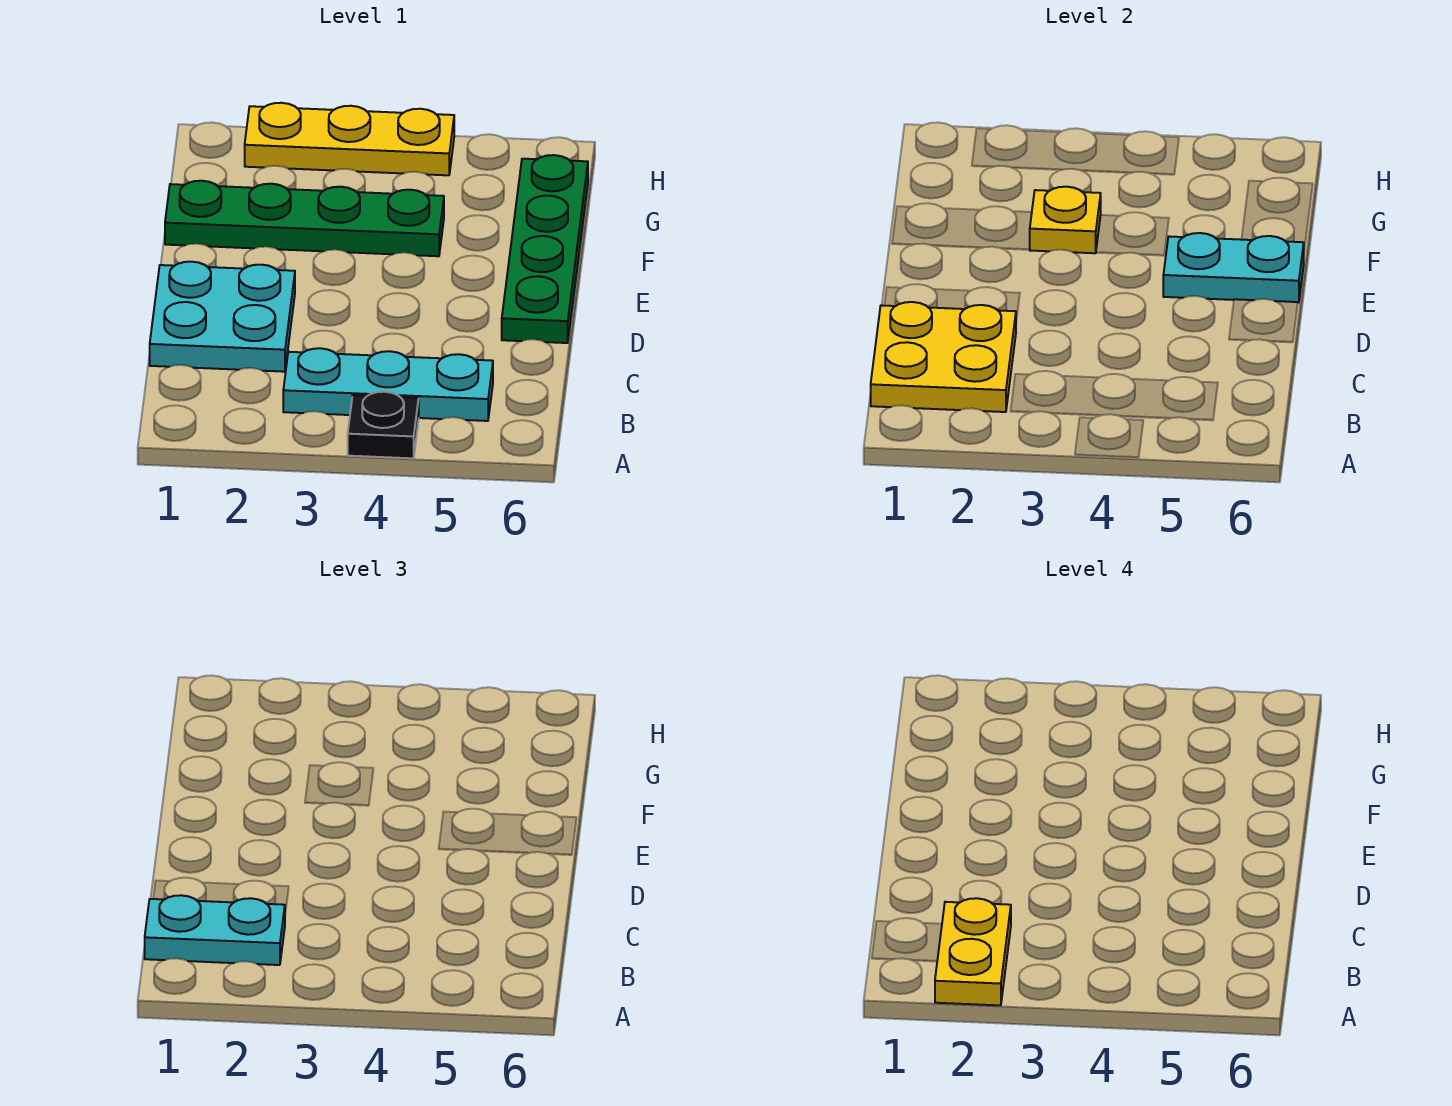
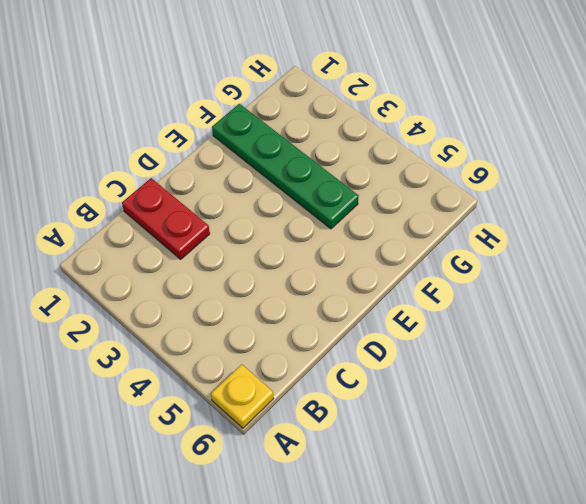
yellow 1x1 plate [211,364,273,428] -> yellow 1x1 plate moved to [1030,187,1101,253]
red 1x2 plate [122,178,210,259] -> cyan 2x2 plate [150,262,295,372]
none -> black 1x1 plate [348,392,419,458]
none -> cyan 1x3 plate [283,348,493,421]

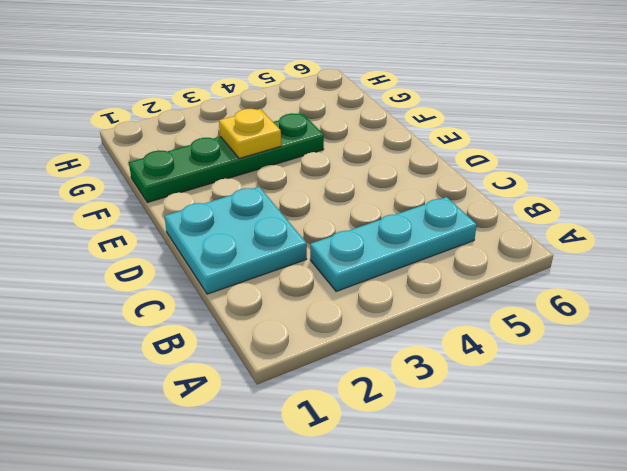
none -> black 1x1 plate [348,392,419,458]
none -> green 1x4 plate [502,155,588,343]

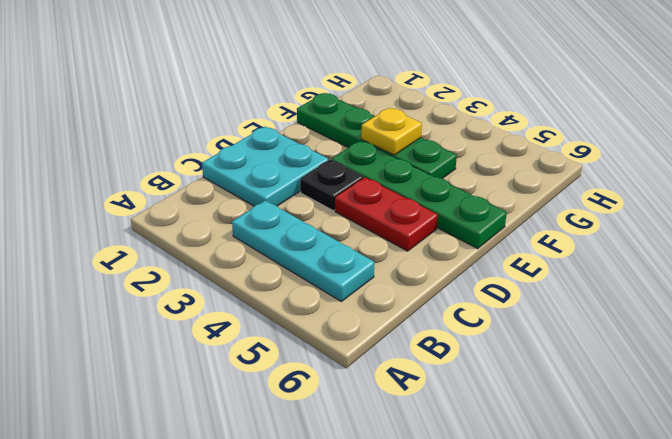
black 1x1 plate [300,160,363,211] -> black 1x1 plate moved to [348,392,419,458]
red 1x2 plate [335,177,438,251] -> none
green 1x4 plate [332,141,507,249] -> green 1x4 plate turned to [502,155,588,343]
none -> yellow 1x3 plate [245,103,454,175]
none -> yellow 2x2 plate [871,302,1016,412]

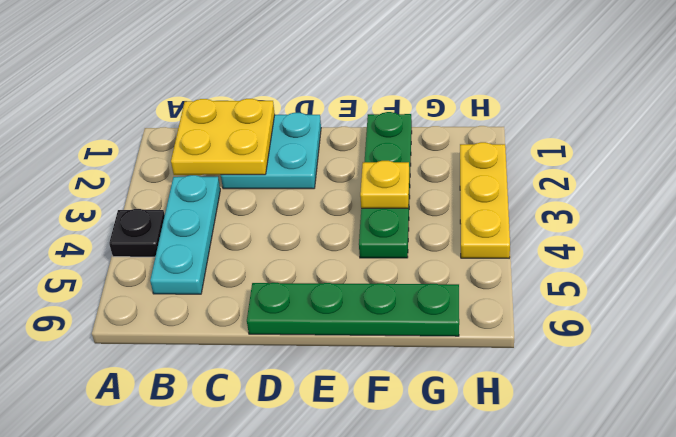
none -> cyan 1x2 plate [1163,233,1304,303]
none -> cyan 1x2 plate [145,895,285,965]

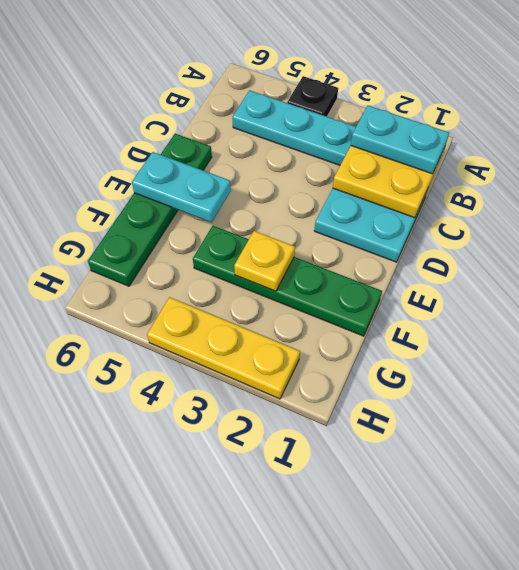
none -> yellow 1x2 plate [935,898,1011,1005]

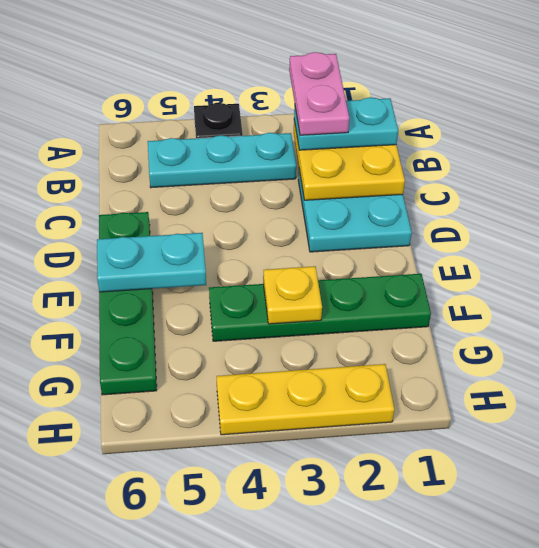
pink 1x2 plate [289,52,349,135] -> yellow 1x2 plate [935,898,1011,1005]

